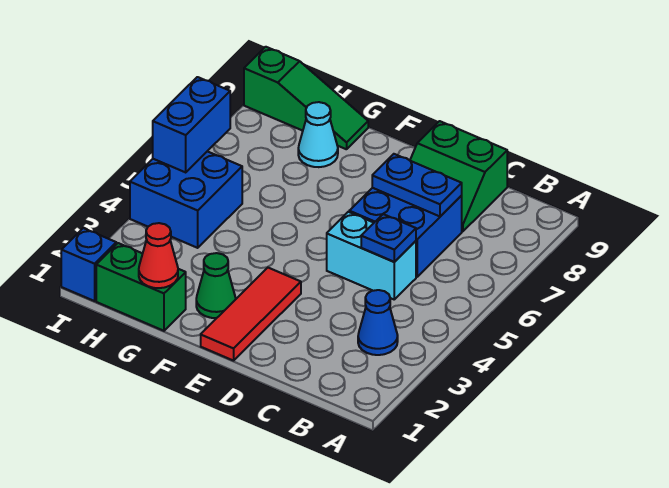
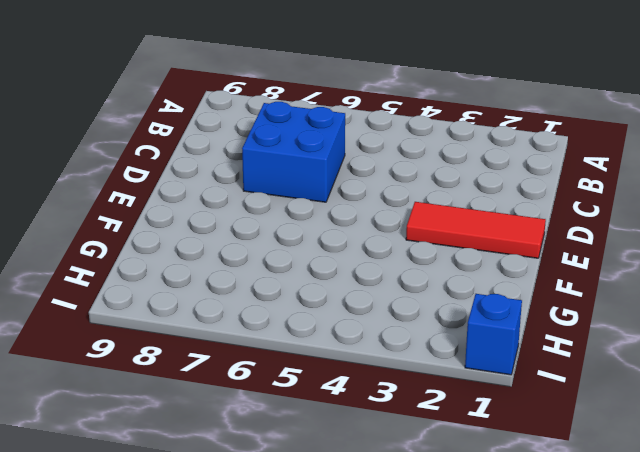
none -> blue 1x1 cone [358,290,398,355]
none -> cyan 1x2 brick [327,212,416,299]
none -> green 2x2 slope [410,121,507,232]

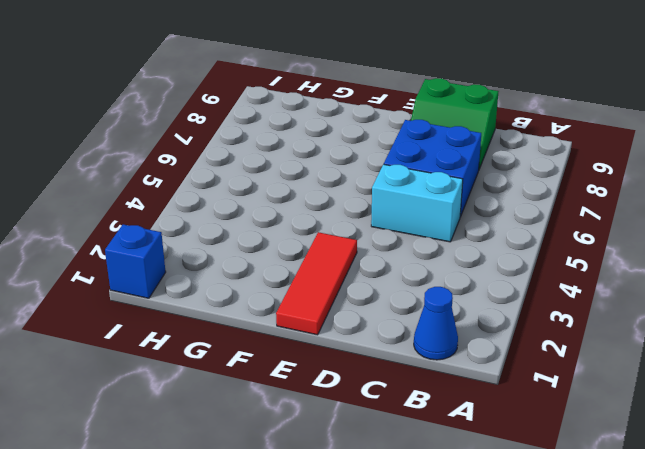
blue 1x1 cone [414,287,458,360] -> blue 1x1 cone moved to [358,290,398,355]
none -> green 1x1 cone [196,253,236,318]
none -> green 1x2 brick [96,243,186,331]
none -> cyan 1x1 cone [298,102,338,167]

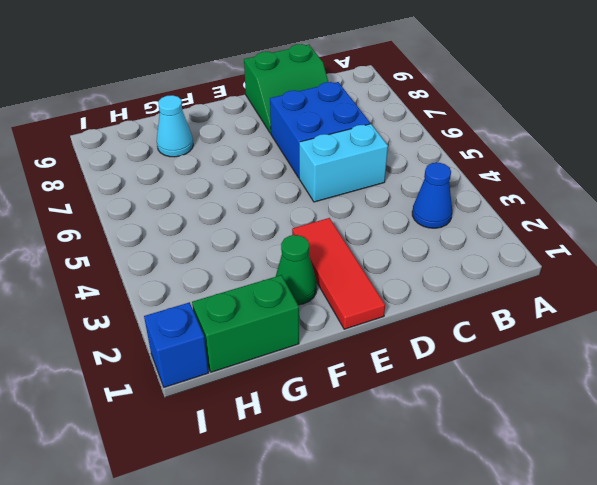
none -> green 1x3 slope [244,47,368,149]
none -> blue 2x2 brick [130,151,242,248]
none -> blue 1x1 plate [361,214,416,262]

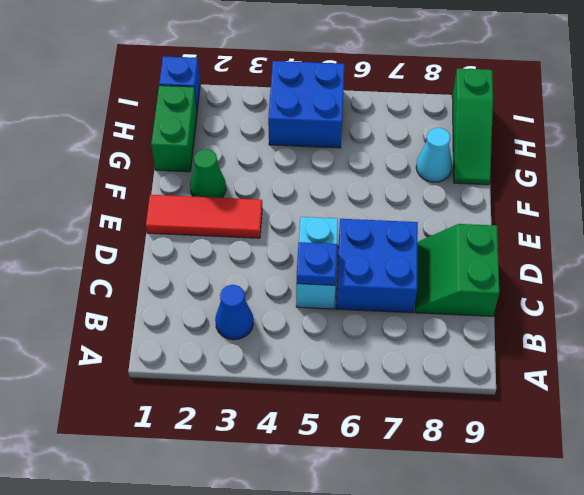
none -> blue 1x2 plate [372,154,462,216]
none -> red 1x1 cone [139,223,178,288]
none -> blue 1x2 brick [153,77,230,172]

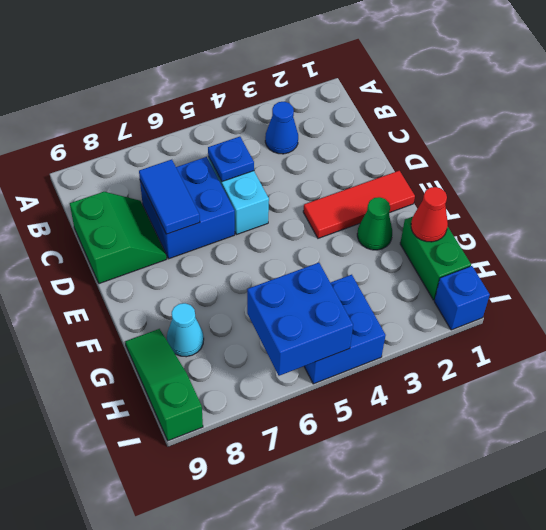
blue 1x2 tile [139,160,200,234] -> blue 1x2 plate [372,154,462,216]
blue 2x2 brick [247,263,353,376] -> blue 1x2 brick [153,77,230,172]

